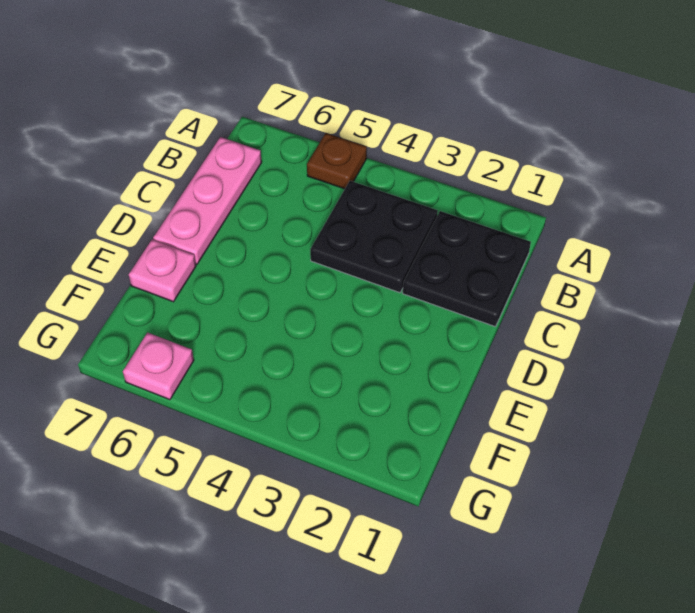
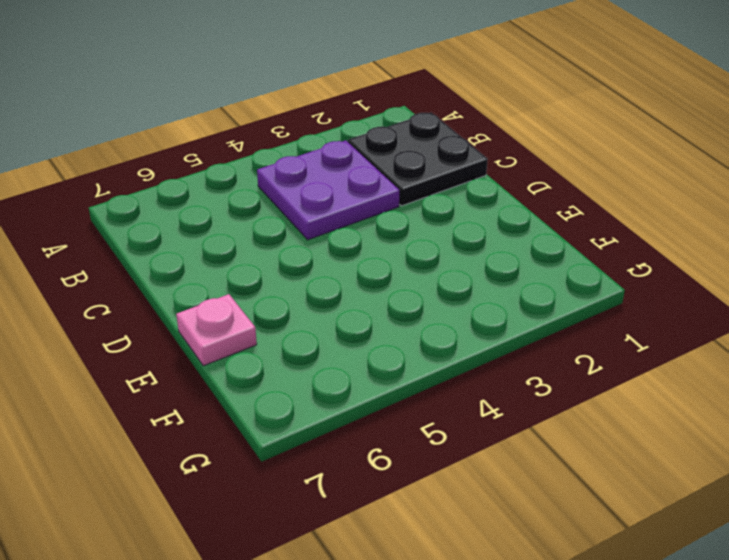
purple 2x2 plate [257,140,399,240] -> black 2x2 plate [310,181,438,293]
none -> brown 1x1 plate [307,133,367,189]
none -> pink 1x3 plate [153,137,262,264]

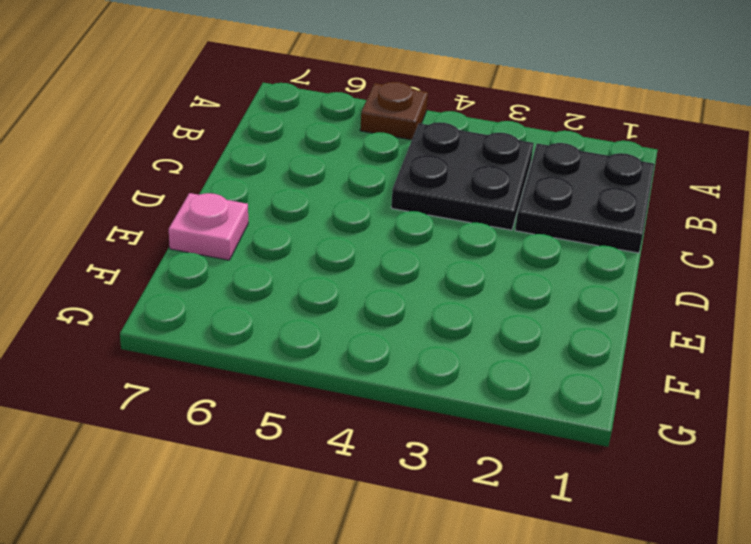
none -> pink 1x3 plate [153,137,262,264]
none -> pink 1x1 plate [123,333,194,400]

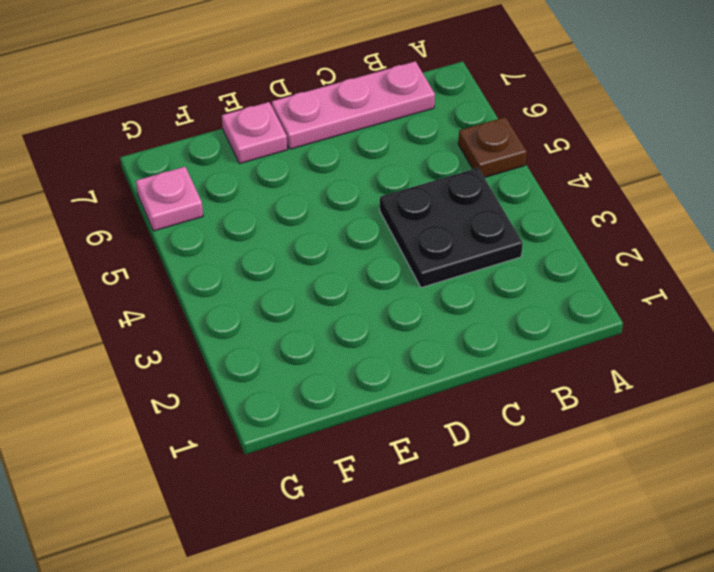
none -> black 2x2 plate [403,211,531,327]

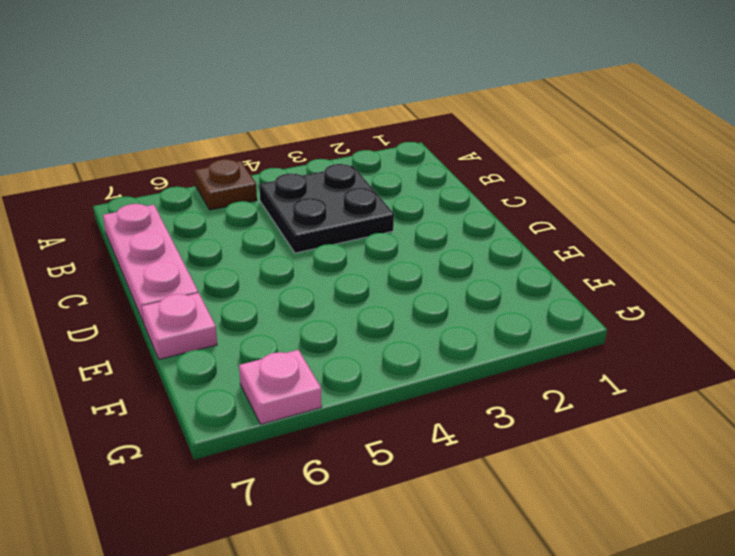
none -> black 2x2 plate [403,211,531,327]

